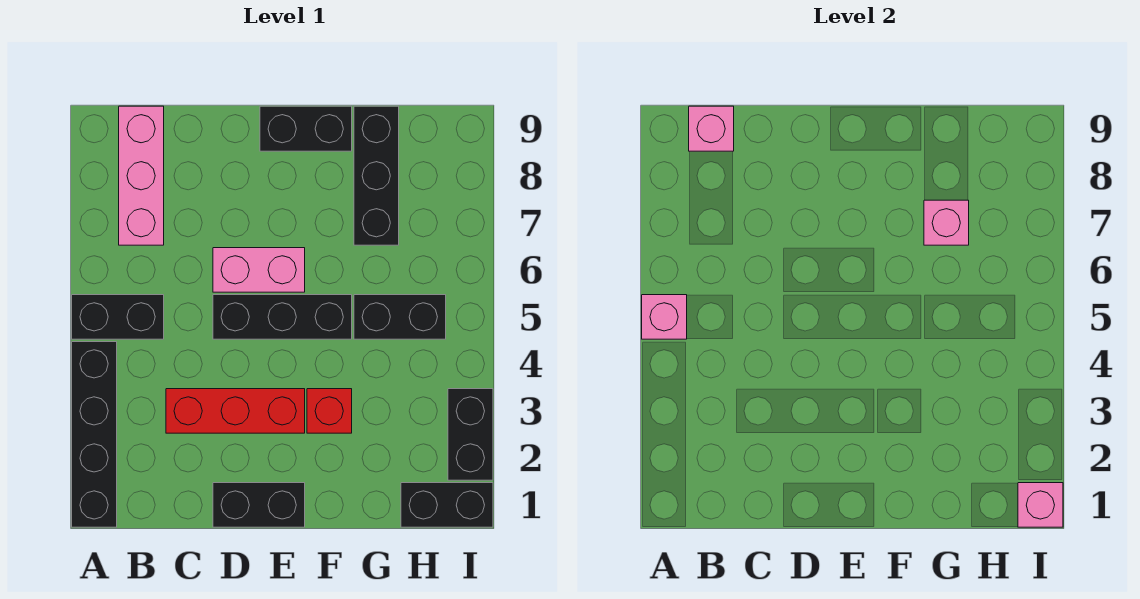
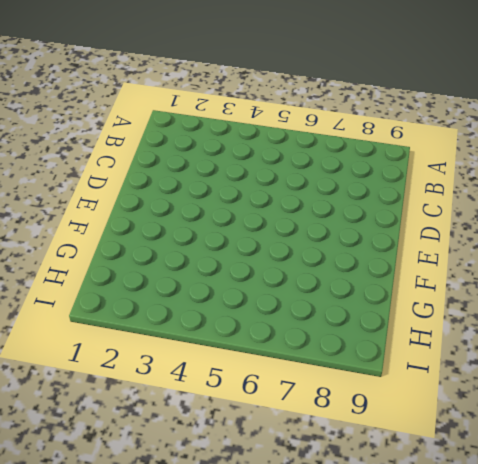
none -> black 1x4 brick [72,342,117,527]
none -> black 1x2 brick [72,295,164,339]
none -> pink 1x3 brick [119,106,164,245]

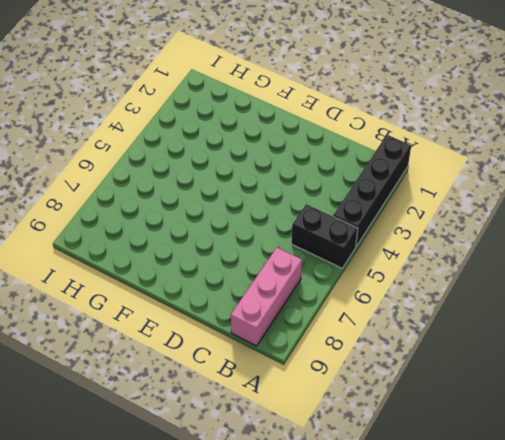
none -> red 1x3 brick [166,389,305,433]
none -> black 1x2 brick [213,483,305,527]
none -> black 1x3 brick [213,295,352,339]

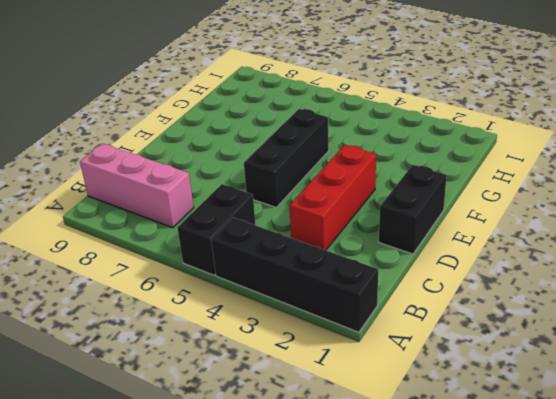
none -> pink 1x2 brick [213,248,305,292]
none -> black 1x2 brick [260,106,352,151]
none -> red 1x1 brick [307,389,352,433]

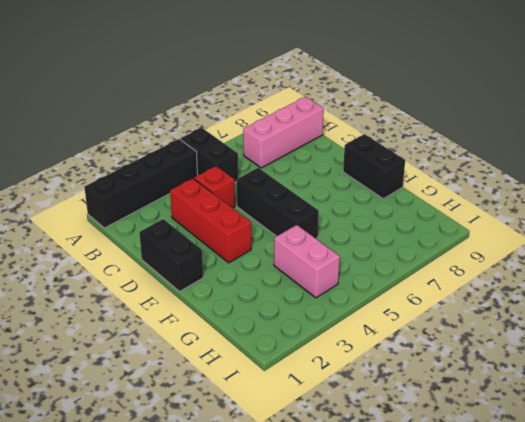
red 1x1 brick [194,166,235,208] -> red 1x1 brick moved to [307,389,352,433]
pink 1x2 brick [274,225,340,298] -> pink 1x2 brick moved to [213,248,305,292]
none -> black 1x2 brick [354,295,446,339]
none -> black 1x3 brick [354,106,399,245]
none -> black 1x2 brick [401,483,493,527]

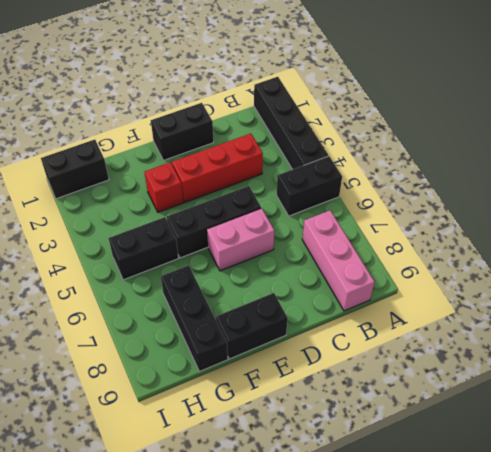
none -> black 1x2 brick [448,389,493,480]
none -> pink 1x1 brick [642,295,687,339]
none -> pink 1x1 brick [689,106,734,151]

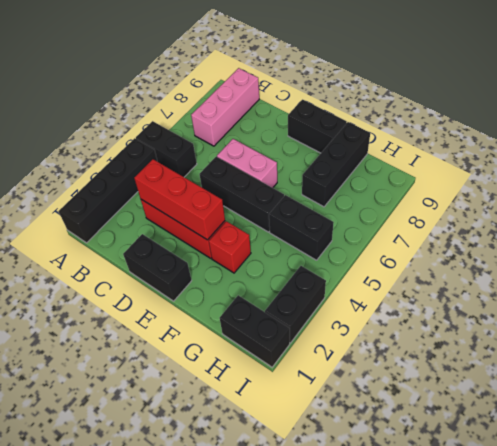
red 1x3 brick [134,159,225,240] -> none
none -> pink 1x1 brick [642,295,687,339]
none -> pink 1x1 brick [689,106,734,151]
none -> pink 1x1 brick [924,200,969,245]

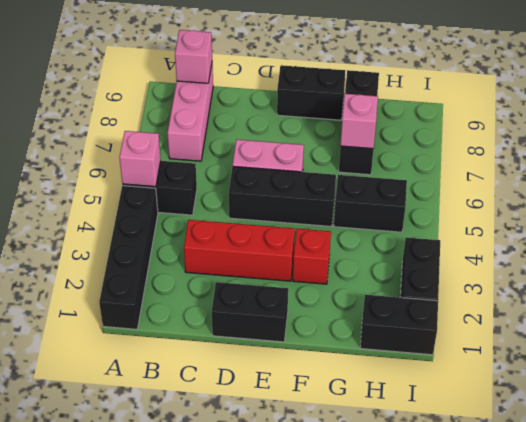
none -> pink 1x1 brick [1018,483,1063,527]

